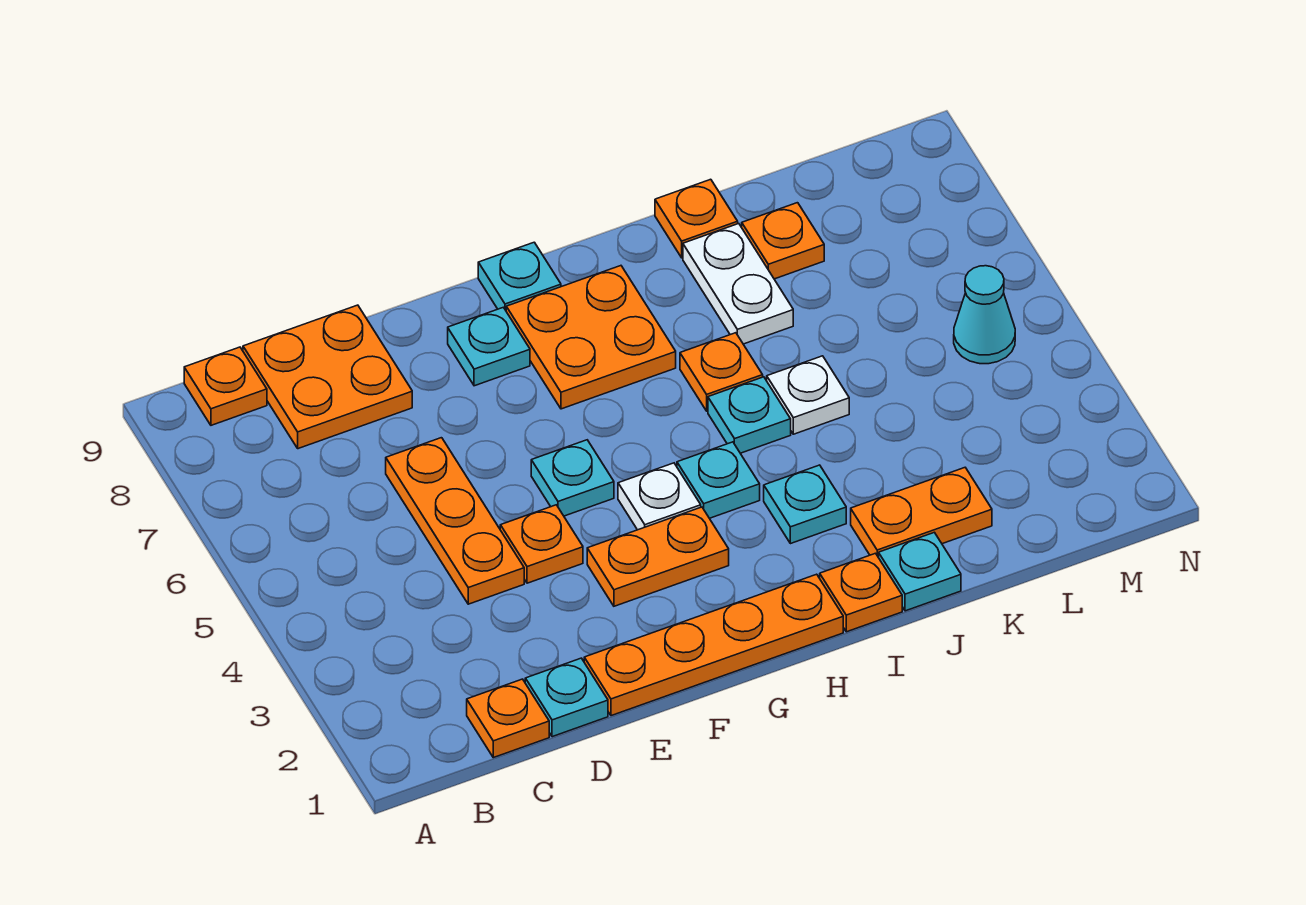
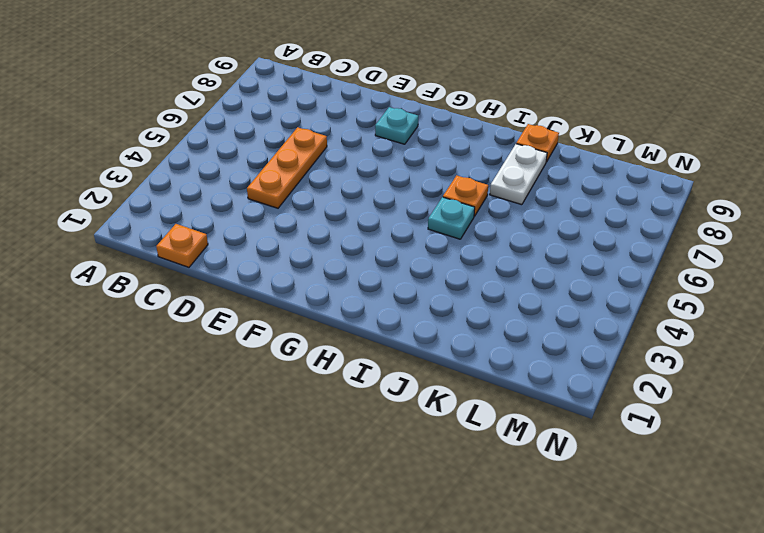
none -> orange 1x1 plate [184,347,267,425]
none -> orange 2x2 plate [243,305,412,449]
none -> cyan 1x1 plate [525,658,608,737]

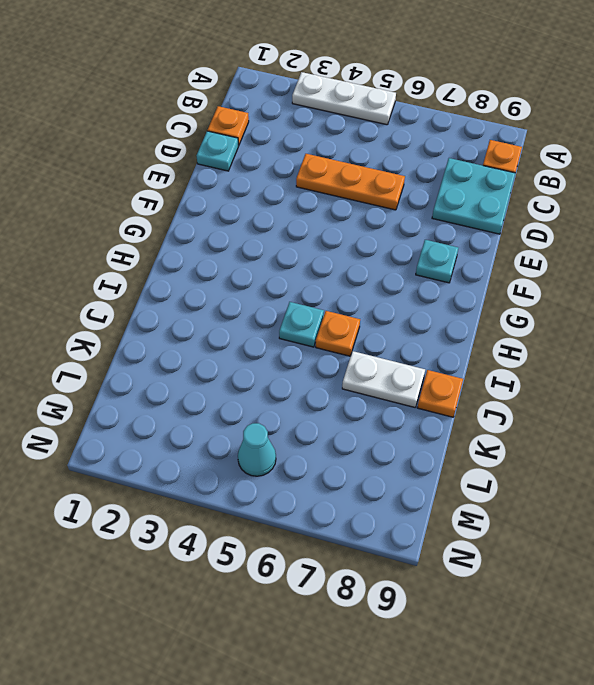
white 1x3 plate [292,72,396,125] -> none
cyan 2x2 plate [432,158,515,234] -> orange 2x2 plate [243,305,412,449]
none -> orange 1x4 plate [584,574,843,716]
none -> orange 1x1 plate [500,505,583,583]
none -> orange 1x2 plate [587,507,729,606]

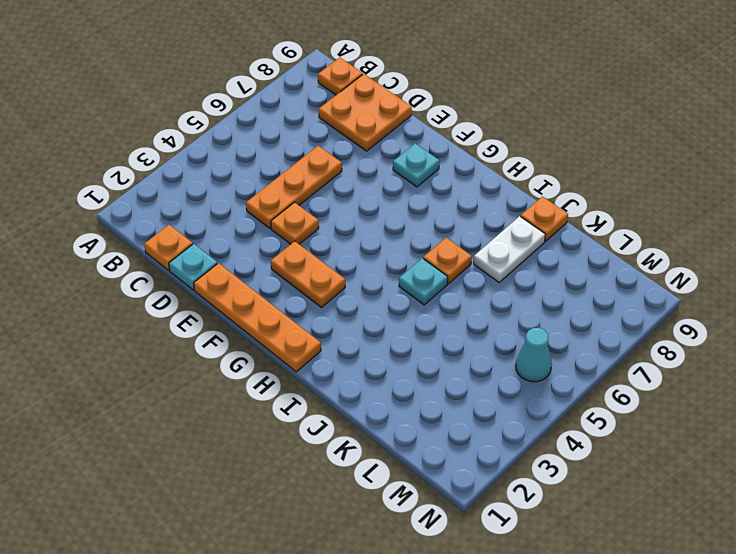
none -> cyan 1x1 plate [531,440,614,516]
none -> white 1x1 plate [618,463,701,530]
none -> orange 2x2 plate [506,266,676,409]

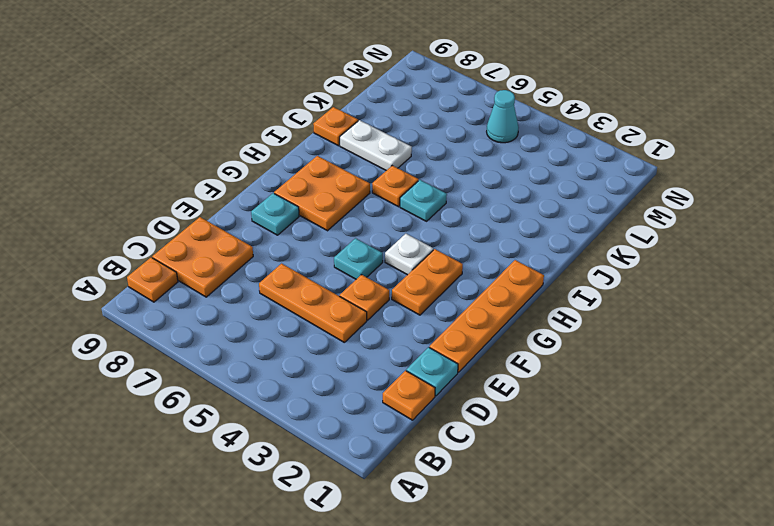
none -> cyan 1x1 plate [478,242,561,310]
none -> cyan 1x1 plate [677,442,760,518]
none -> orange 1x1 plate [820,553,902,632]

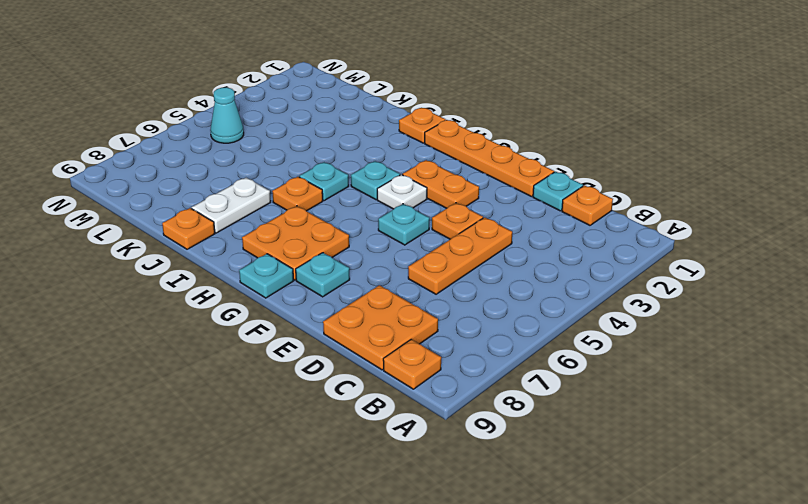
none -> cyan 1x1 plate [764,465,846,544]
none -> cyan 1x1 plate [879,532,961,611]
none -> orange 1x2 plate [851,468,992,558]

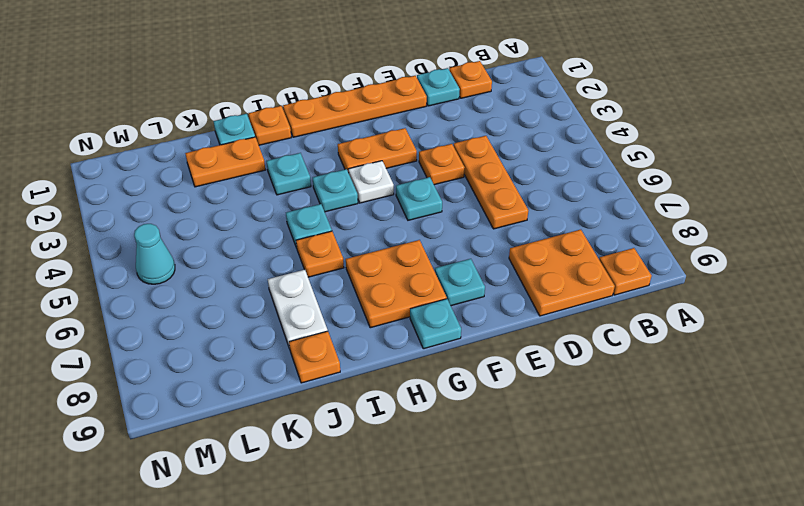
none -> white 1x1 plate [767,356,849,434]
none -> orange 1x1 plate [742,203,824,279]

